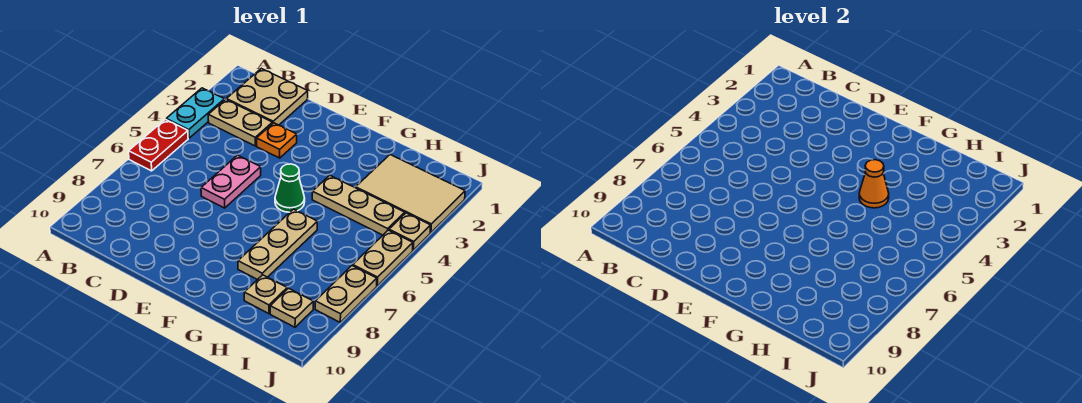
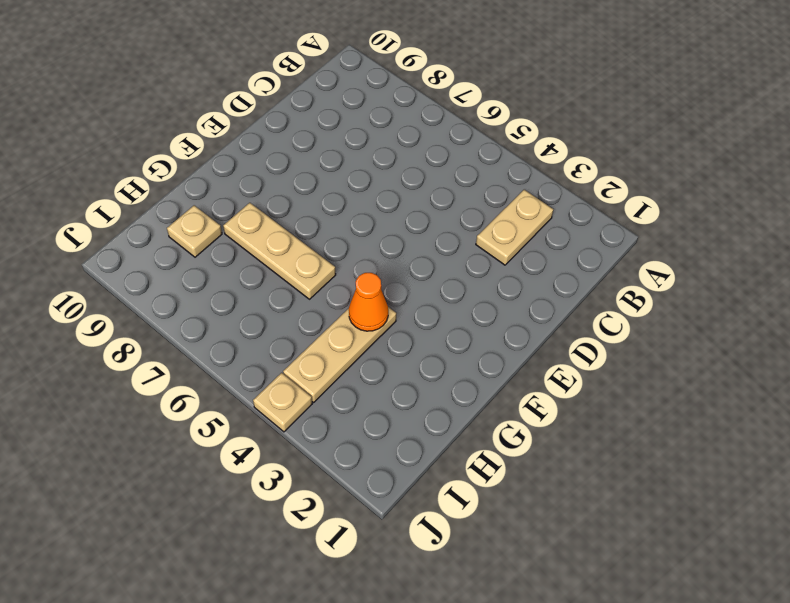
none -> cyan 1x2 plate [166,88,225,138]
none -> red 1x2 plate [129,119,188,171]
none -> tan 2x2 plate [226,68,308,125]

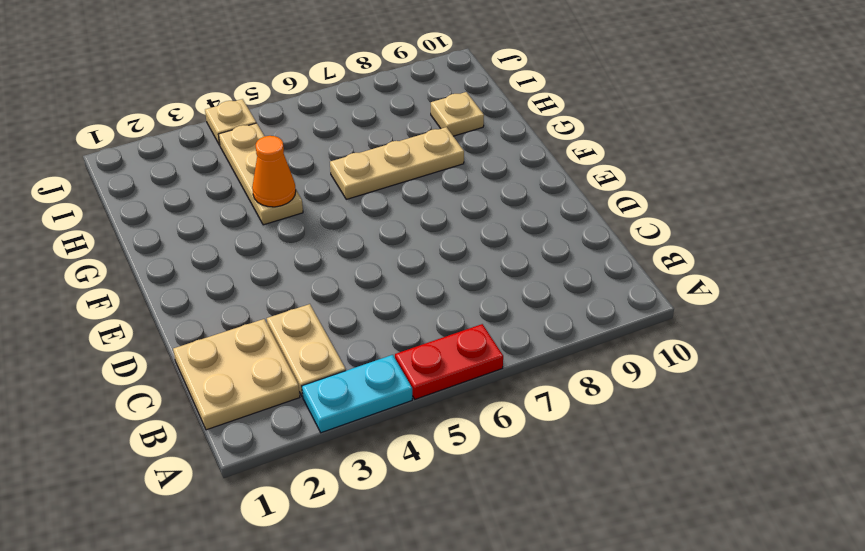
none -> orange 1x1 plate [257,123,297,158]
none -> pink 1x2 plate [201,155,261,208]
none -> green 1x1 cone [275,164,305,212]

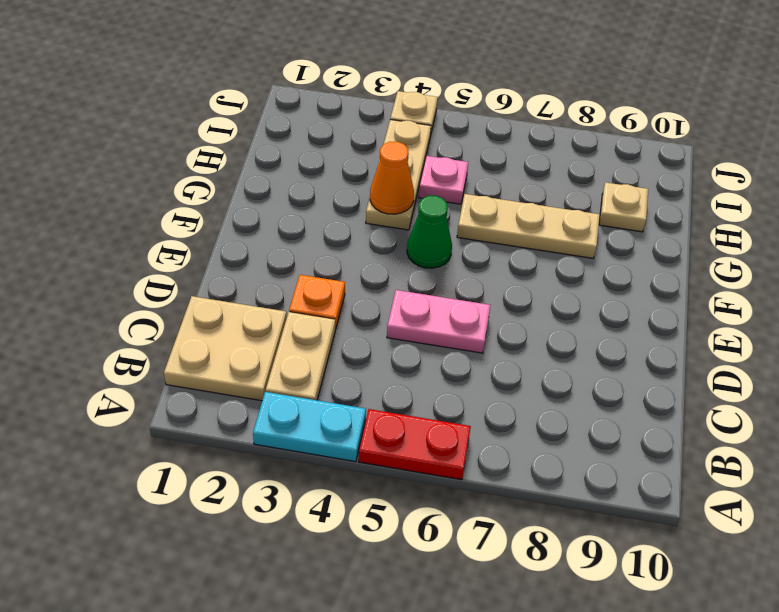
pink 1x1 plate [419,156,468,204] -> none
none -> tan 2x3 tile [356,155,465,233]
none -> tan 1x1 plate [270,288,313,327]
none -> tan 1x2 plate [353,230,413,286]

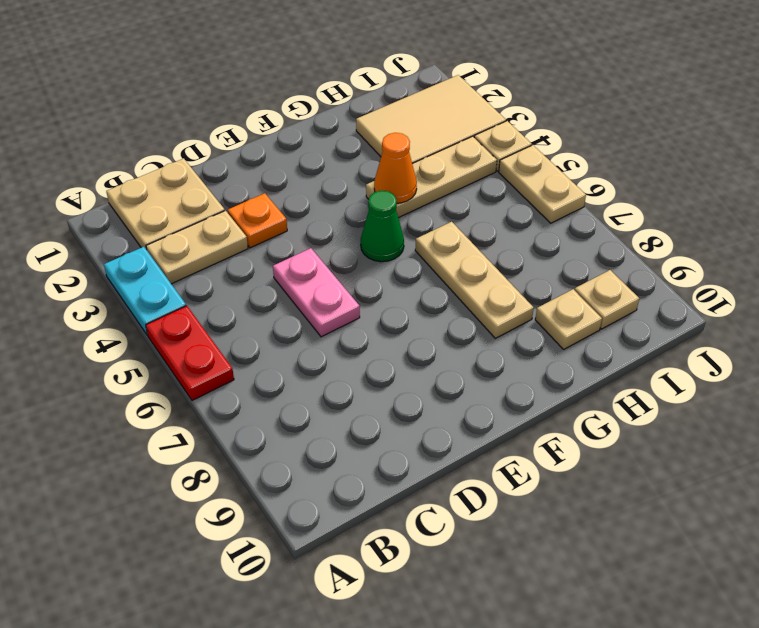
none -> tan 1x2 plate [315,266,377,322]

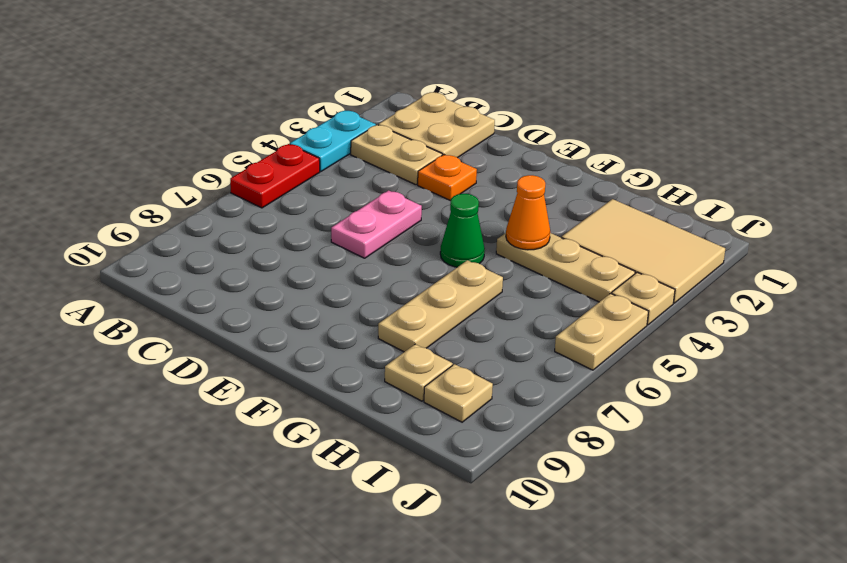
none -> tan 1x2 plate [315,266,377,322]

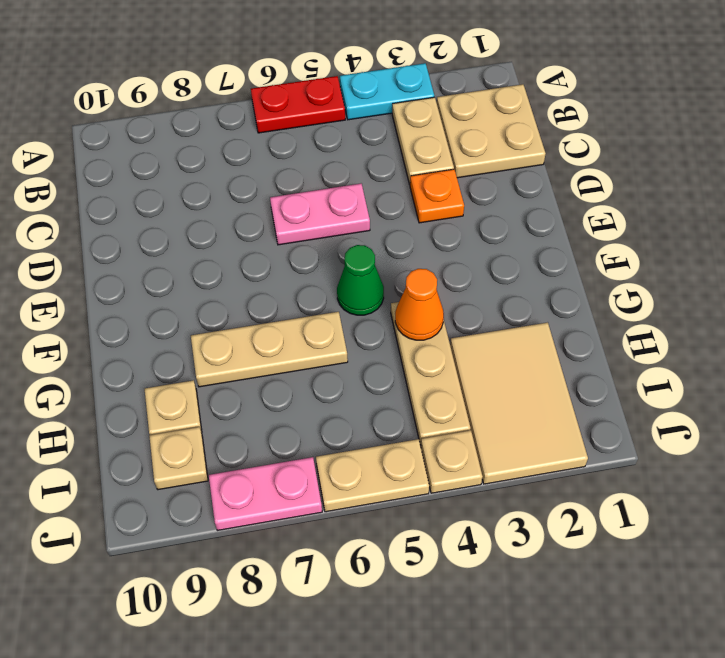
pink 1x2 plate [209,457,322,530] -> tan 1x2 plate [315,266,377,322]

